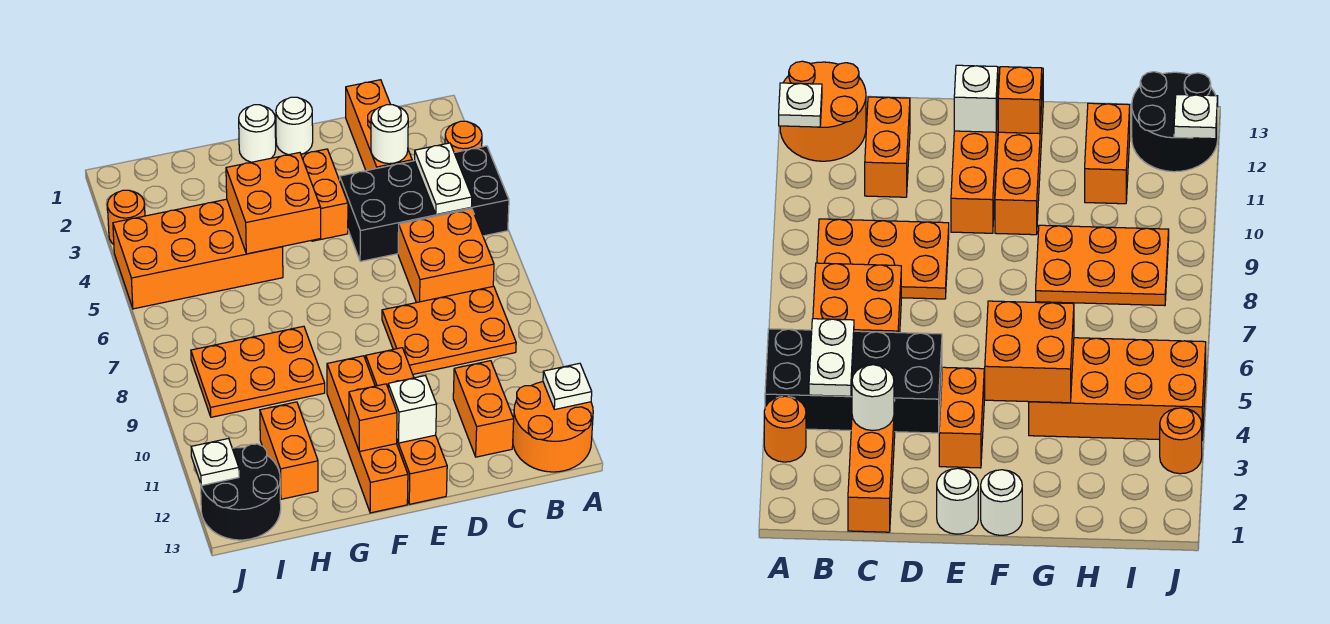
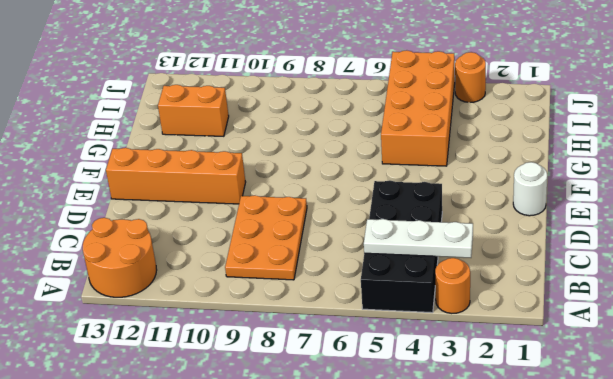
white 1x3 plate [364,219,473,258] -> white 1x2 plate [415,143,472,215]
none -> orange 2x2 brick [398,209,494,303]
none -> orange 1x3 brick [346,80,412,171]
none -> orange 1x2 brick [453,361,514,457]

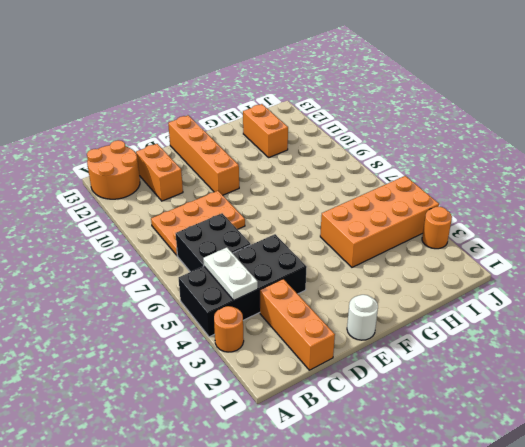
black 2x2 brick [176,213,251,272] -> orange 2x2 brick [398,209,494,303]
none -> orange 1x2 brick [301,149,348,241]
none -> white 1x1 round brick [239,105,276,162]
none -> orange 1x4 brick [327,356,408,513]

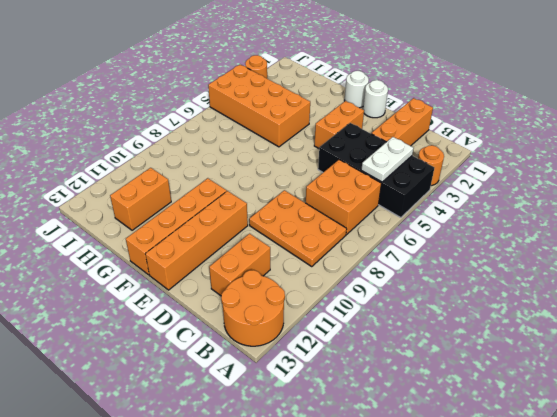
none -> orange 2x3 plate [191,326,325,417]
none -> black 2x2 round brick [201,444,281,540]
none -> white 1x1 plate [543,363,592,410]

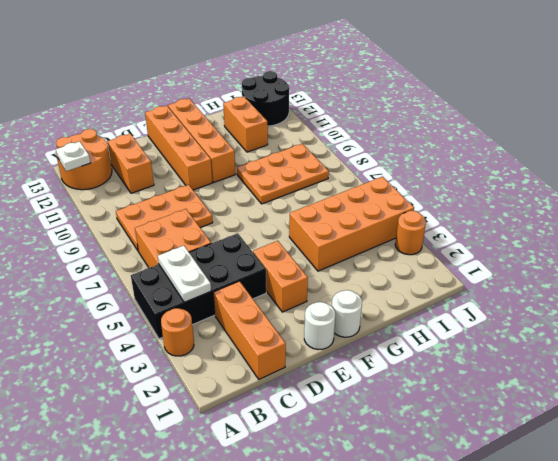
none -> white 1x1 round brick [371,105,408,164]
none -> white 1x1 brick [388,376,437,443]
none -> orange 2x2 brick [226,153,321,254]

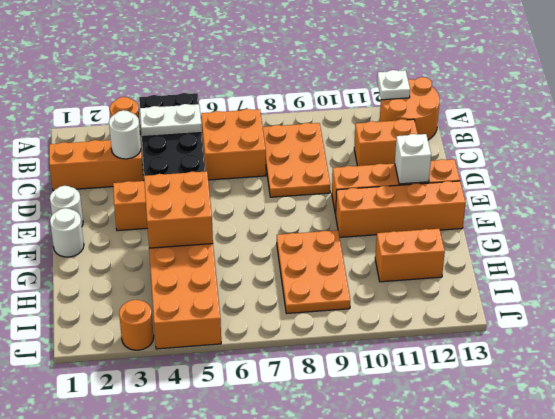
none -> black 2x2 round brick [201,444,281,540]
none -> orange 1x1 brick [349,384,397,452]
none -> white 1x1 plate [191,438,239,486]

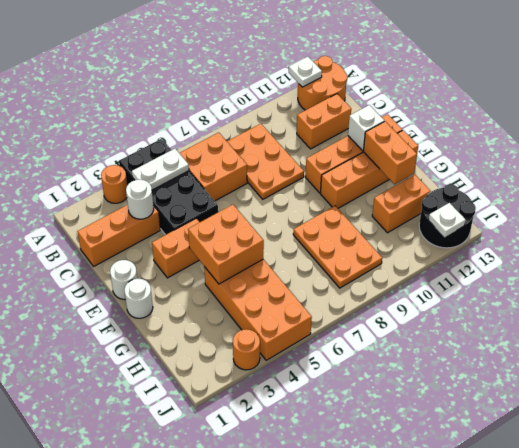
orange 1x2 brick [363,121,417,184] -> orange 1x1 brick [349,384,397,452]

